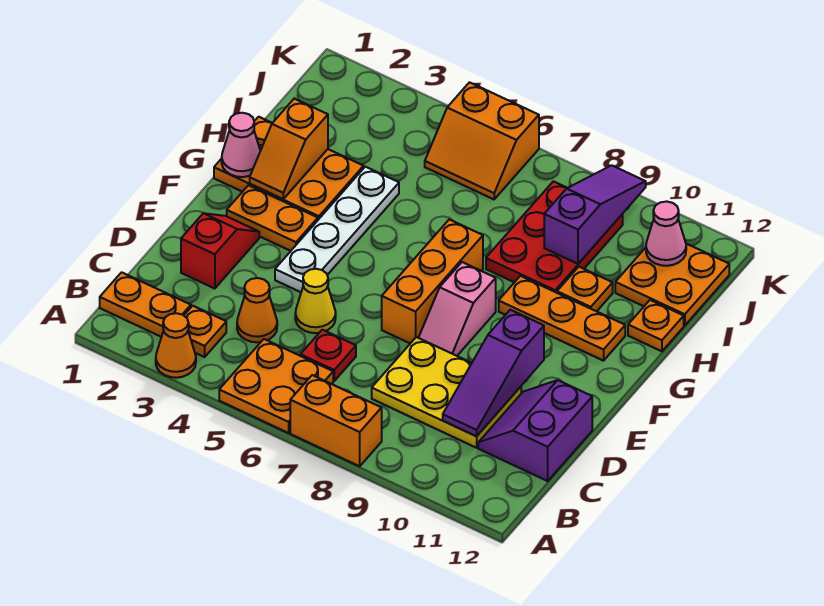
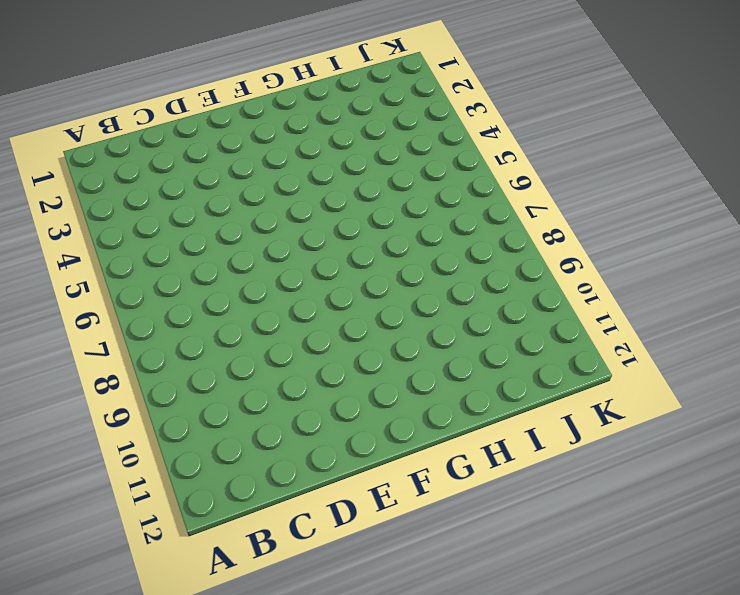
none -> orange 1x1 cone [156,313,196,378]
none -> orange 2x2 plate [219,339,333,433]
none -> orange 1x2 brick [290,375,382,466]

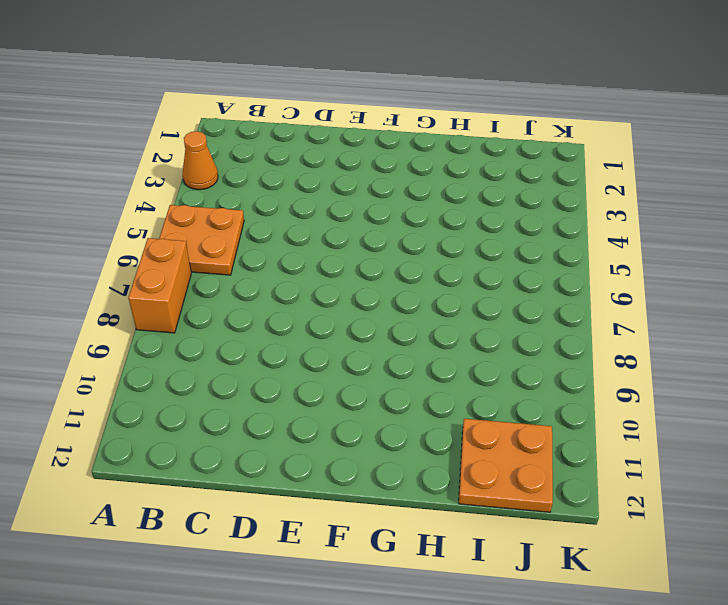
none -> orange 1x2 plate [100,272,191,337]
none -> orange 1x1 plate [184,306,226,357]
none -> orange 1x1 cone [237,278,277,342]

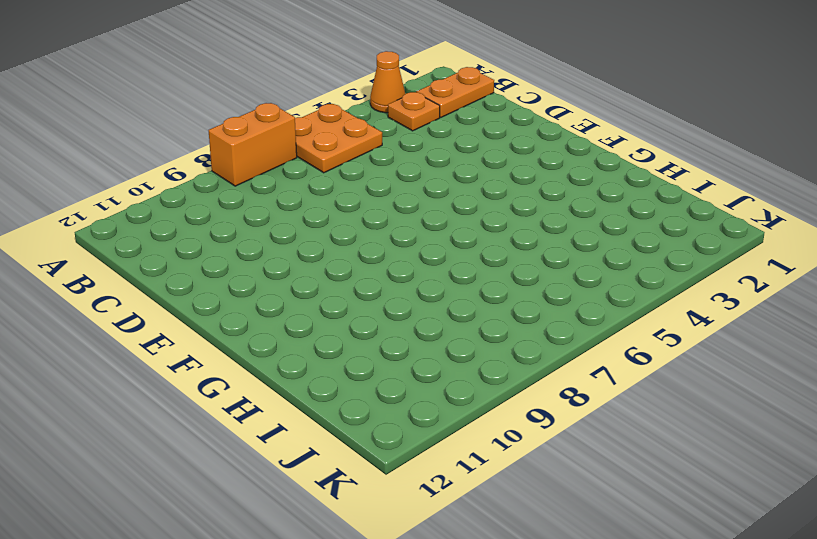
none -> orange 1x1 cone [237,278,277,342]
none -> red 1x1 plate [300,330,356,381]
none -> yellow 2x3 plate [372,337,521,448]

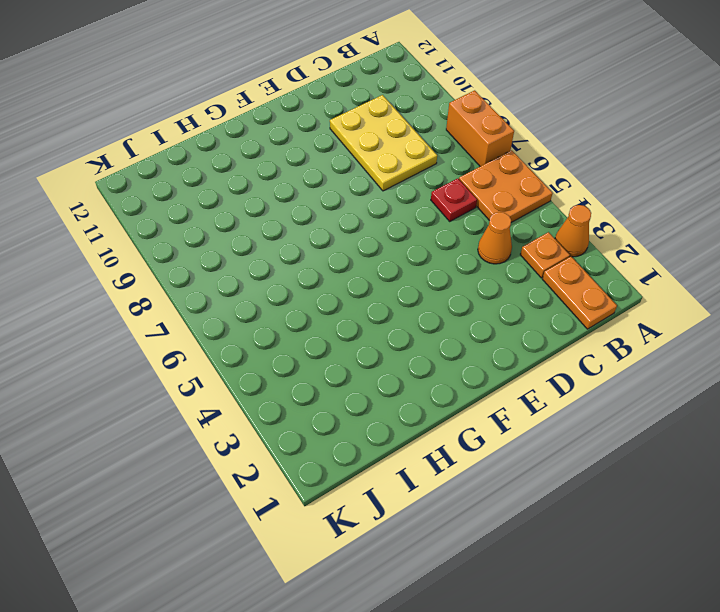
none -> purple 2x2 slope [478,380,592,481]
none -> red 1x2 slope [181,213,259,289]
none -> yellow 1x1 cone [295,269,336,333]

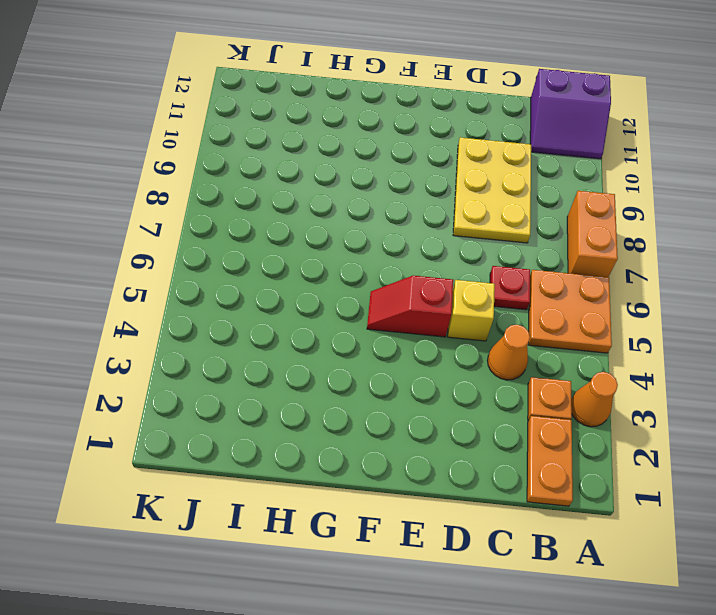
purple 2x2 slope [530,69,611,159] -> purple 2x2 slope moved to [478,380,592,481]
yellow 1x1 brick [448,280,495,341] -> yellow 1x1 cone [295,269,336,333]
red 1x2 slope [367,276,453,337] -> red 1x2 slope moved to [181,213,259,289]
none -> white 1x4 plate [275,167,399,292]
none -> orange 1x3 brick [382,219,483,343]
none -> pink 1x2 slope [419,262,496,356]

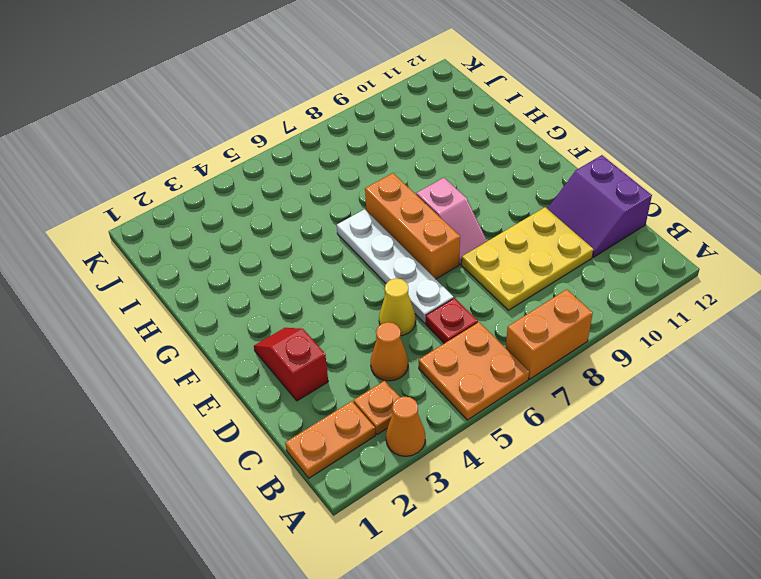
white 1x4 plate [337,209,453,323] -> white 1x4 plate moved to [275,167,399,292]
none -> orange 1x2 plate [227,185,318,251]
none -> orange 2x3 plate [214,117,364,220]
none -> orange 1x3 plate [499,276,625,361]

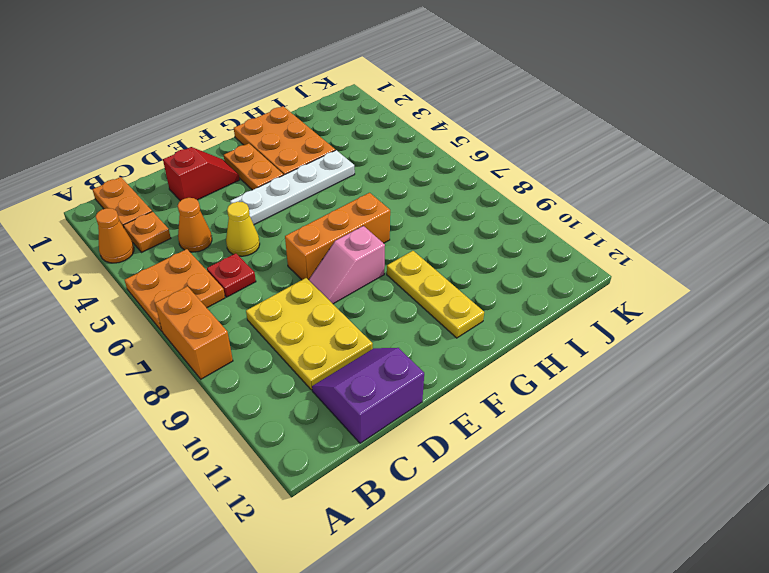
yellow 1x3 plate [387,251,484,338] -> orange 1x3 plate [499,276,625,361]
none -> red 2x3 plate [486,181,623,293]
none -> orange 1x1 plate [557,267,613,311]
none -> orange 1x1 plate [628,300,684,351]

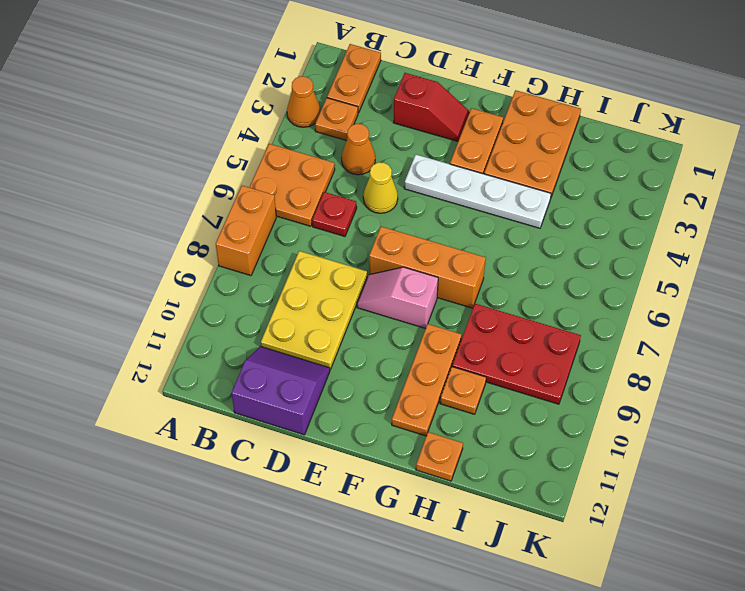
none -> orange 2x2 plate [615,244,729,325]
none -> orange 2x2 slope [425,82,539,199]
none -> purple 1x3 slope [443,310,544,436]

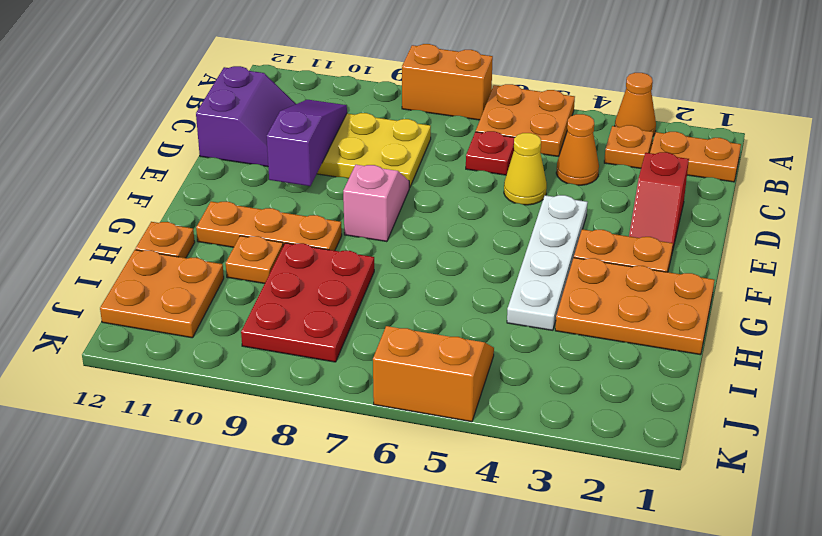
none -> orange 1x3 brick [382,219,483,343]
none -> pink 1x1 cone [222,113,260,177]
none -> orange 1x2 slope [250,99,328,199]

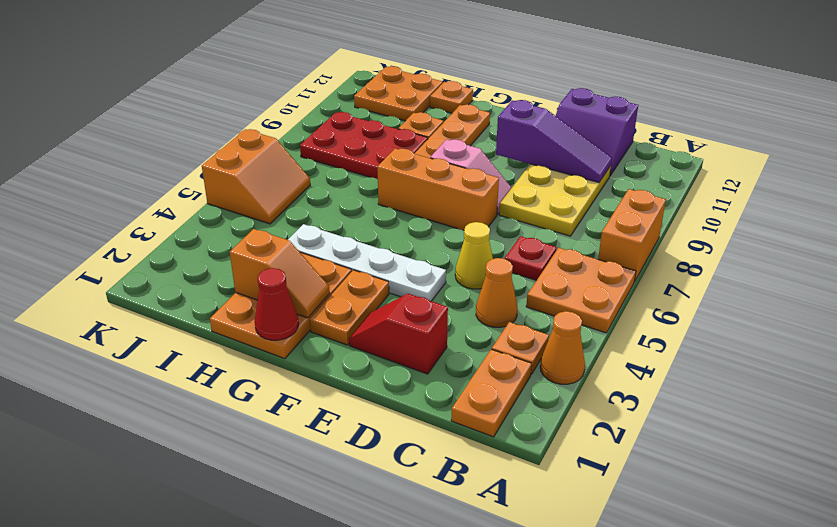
red 1x1 cone [255,268,299,340] -> pink 1x1 cone [222,113,260,177]
none -> purple 1x3 slope [544,165,646,264]
none -> pink 1x1 cone [646,201,686,266]

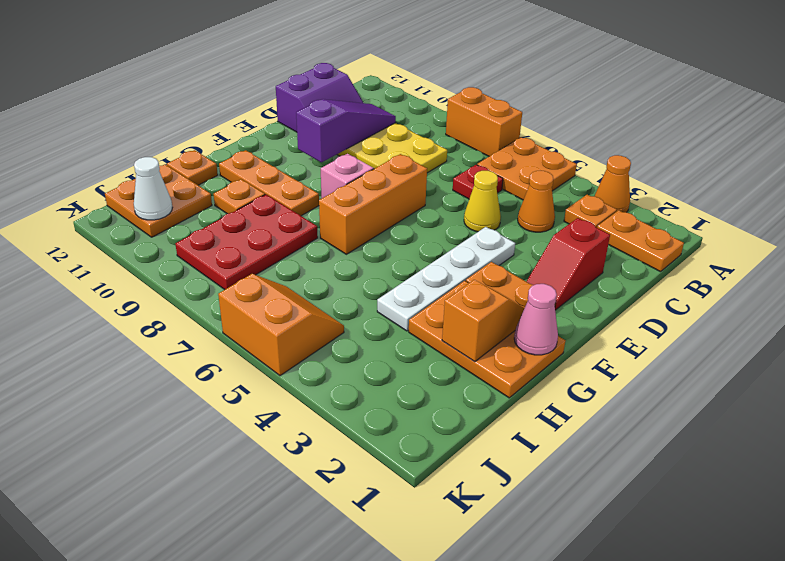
white 1x1 cone [134,157,172,220] -> pink 1x1 cone [646,201,686,266]
none -> purple 1x3 slope [544,165,646,264]

